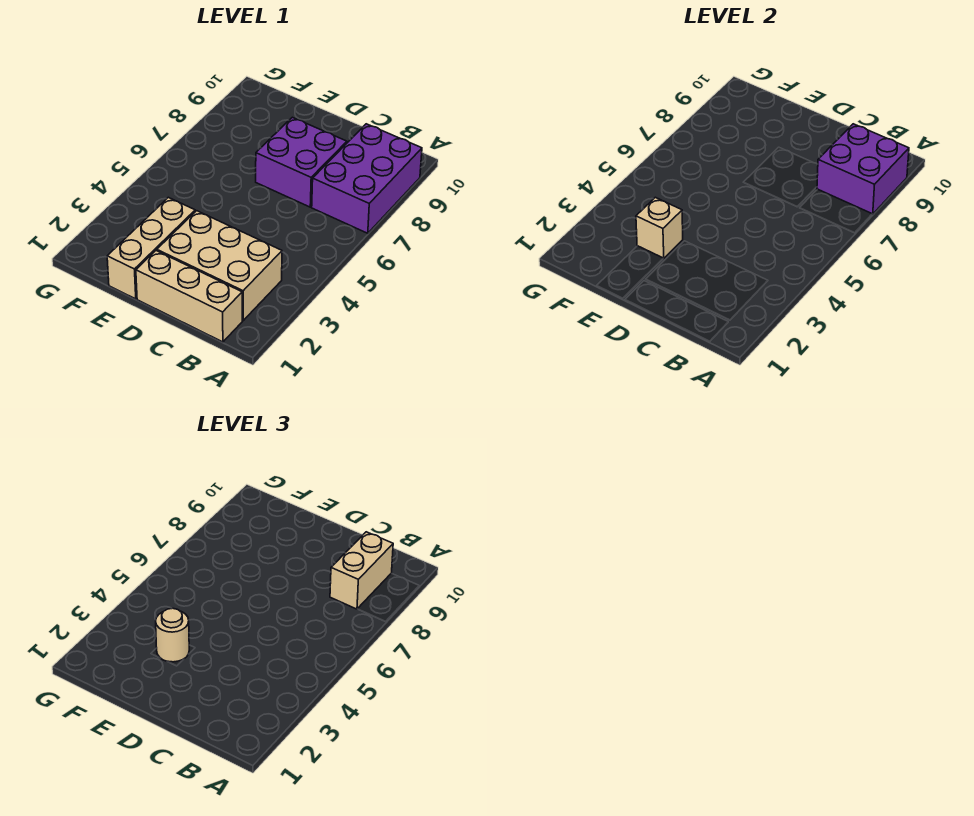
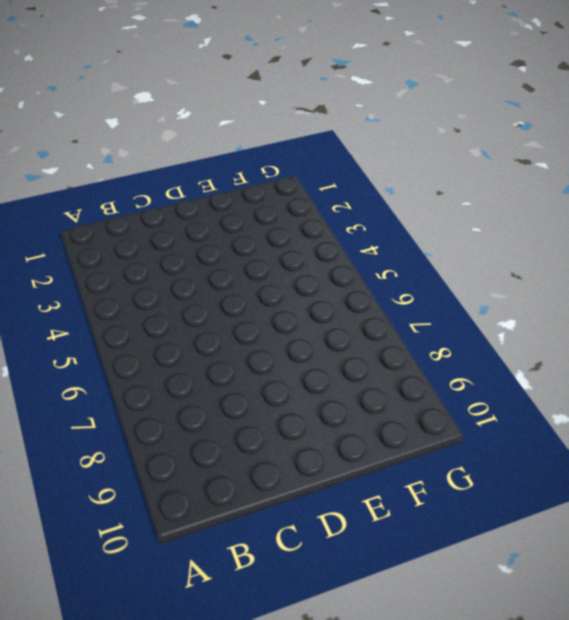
none -> purple 2x3 brick [312,124,422,233]
none -> tan 1x3 brick [136,251,242,342]

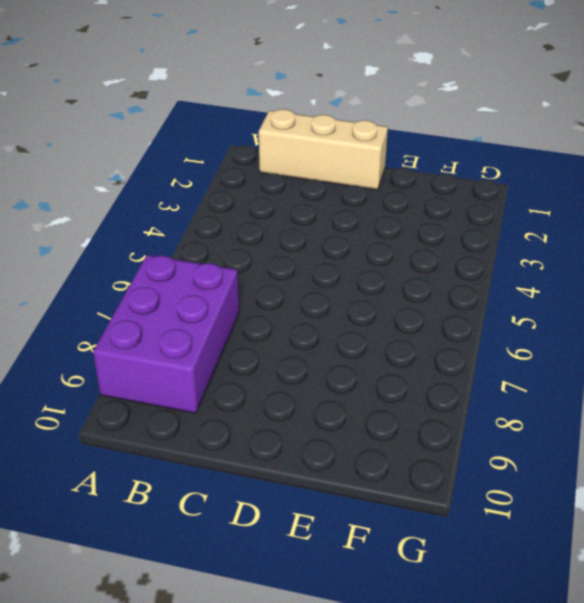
none -> tan 2x3 brick [157,211,282,321]
none -> purple 2x2 brick [256,117,347,207]

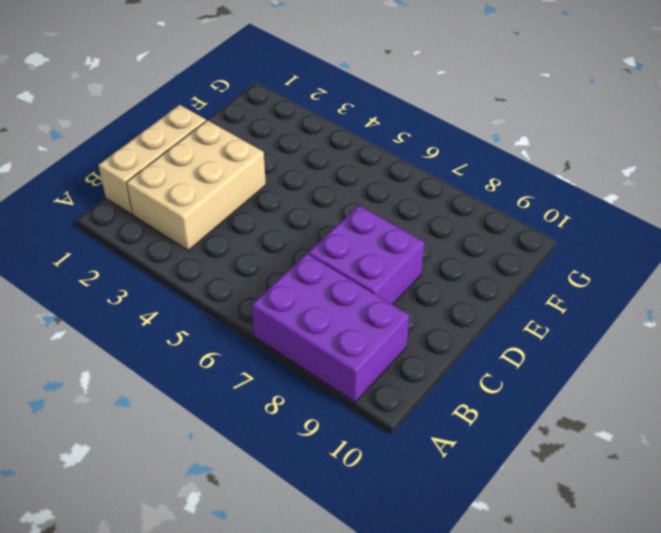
none -> tan 1x3 brick [107,197,195,299]
none -> purple 2x2 brick [817,124,909,214]

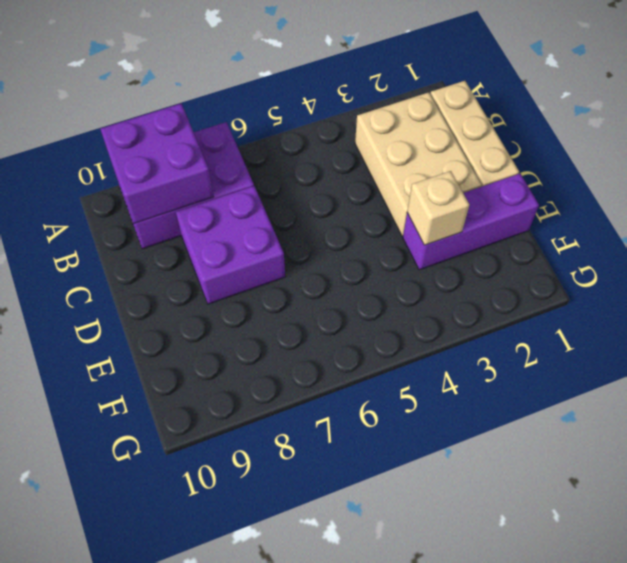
purple 1x3 brick [403,174,539,270] -> tan 1x3 brick [107,197,195,299]
none -> tan 1x2 brick [330,532,393,609]
none -> tan 1x1 round brick [156,608,189,662]

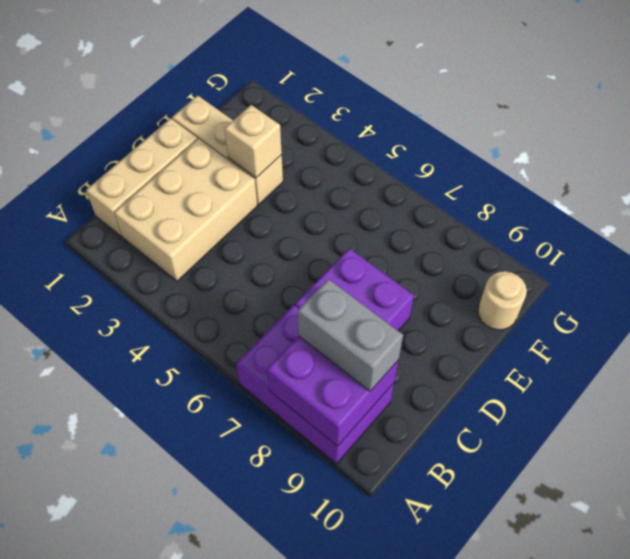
grey 1x2 brick [298,279,403,391] -> tan 1x2 brick [330,532,393,609]
tan 1x1 round brick [478,271,527,330] -> tan 1x1 round brick moved to [156,608,189,662]

